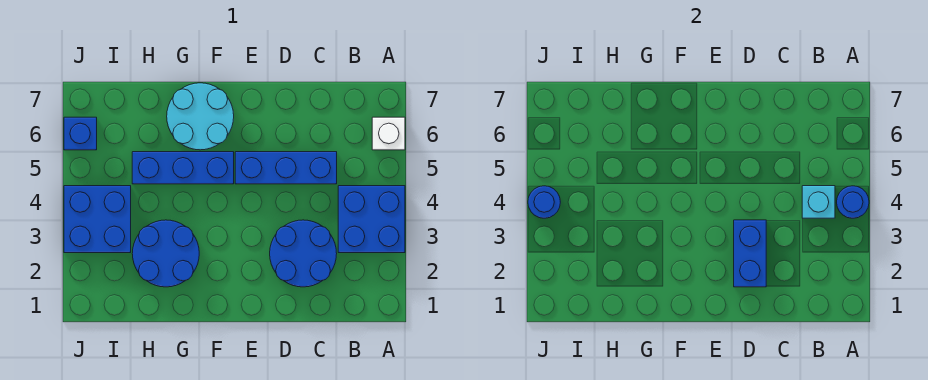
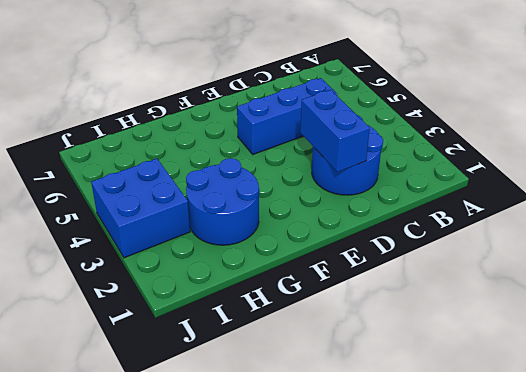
none -> blue 2x2 brick [338,186,405,253]
none -> white 1x1 brick [372,117,405,150]
none -> blue 1x3 brick [132,152,234,184]

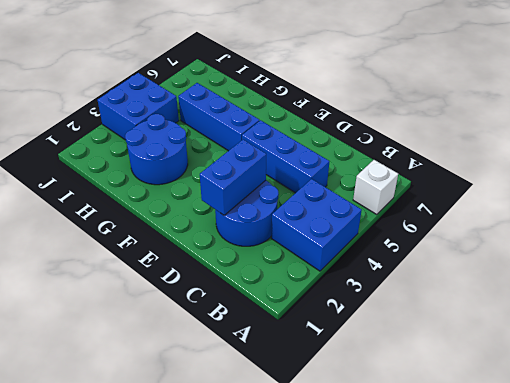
none -> cyan 2x2 round brick [167,83,234,150]
none -> blue 1x1 brick [64,117,97,150]
none -> blue 1x1 round brick [837,186,869,218]

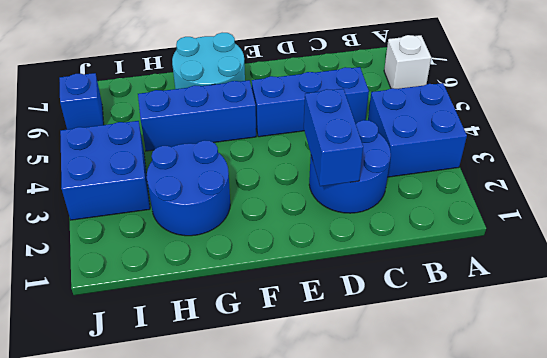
none -> blue 1x1 round brick [837,186,869,218]
none -> cyan 1x1 brick [802,186,835,218]
none -> blue 1x1 round brick [528,186,560,218]

